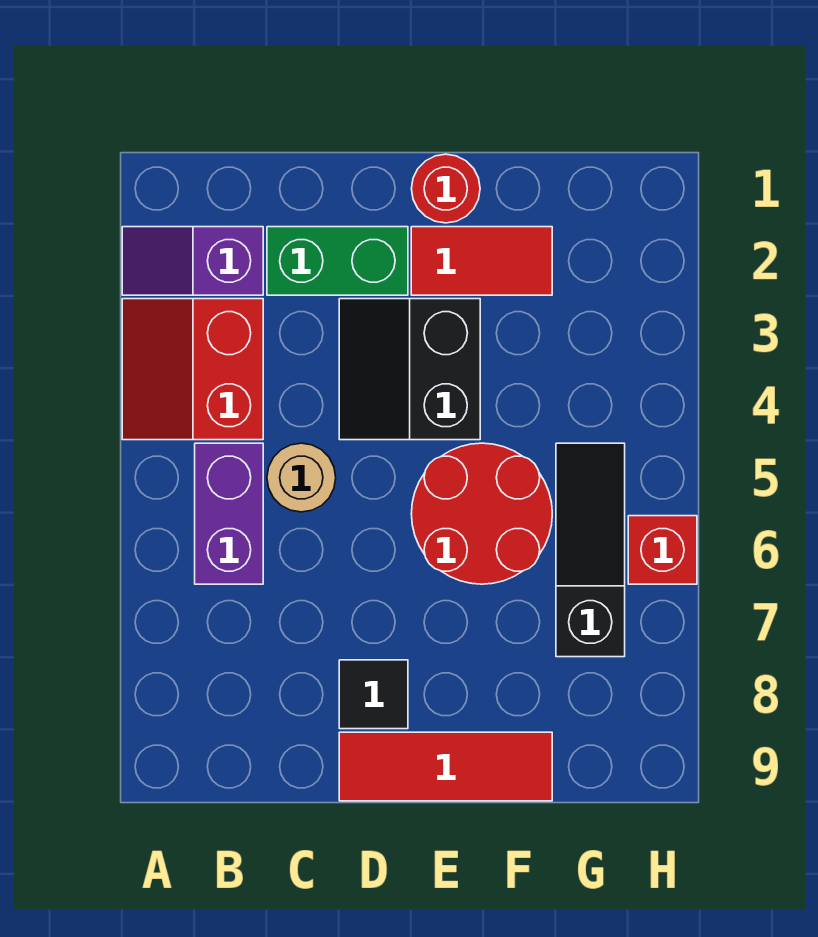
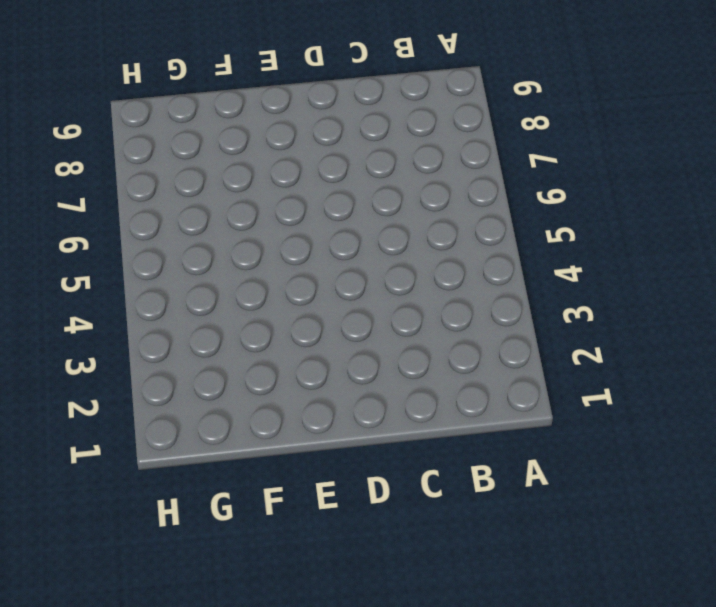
none -> purple 1x2 slope [122,227,263,295]
none -> red 2x2 slope [122,299,263,440]
none -> purple 1x2 brick [195,443,263,584]

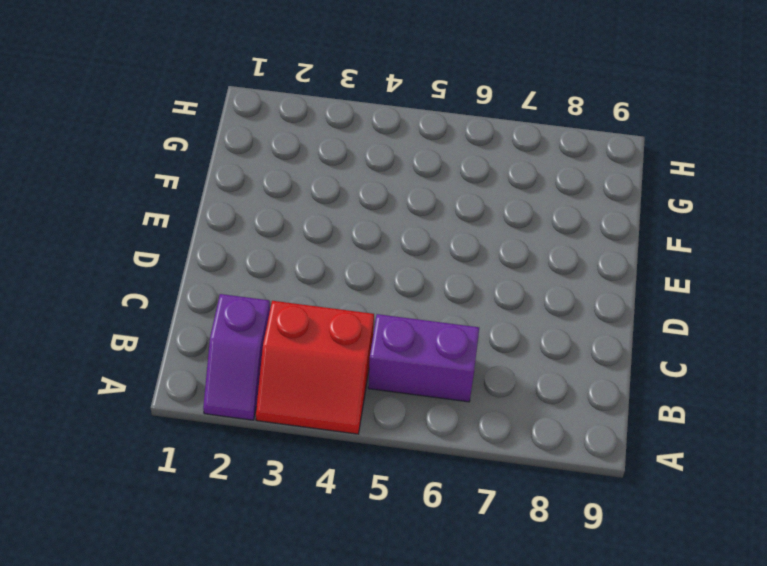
none -> green 1x2 brick [267,227,408,295]
none -> tan 1x1 round brick [267,443,336,512]
none -> black 2x2 slope [339,299,480,440]

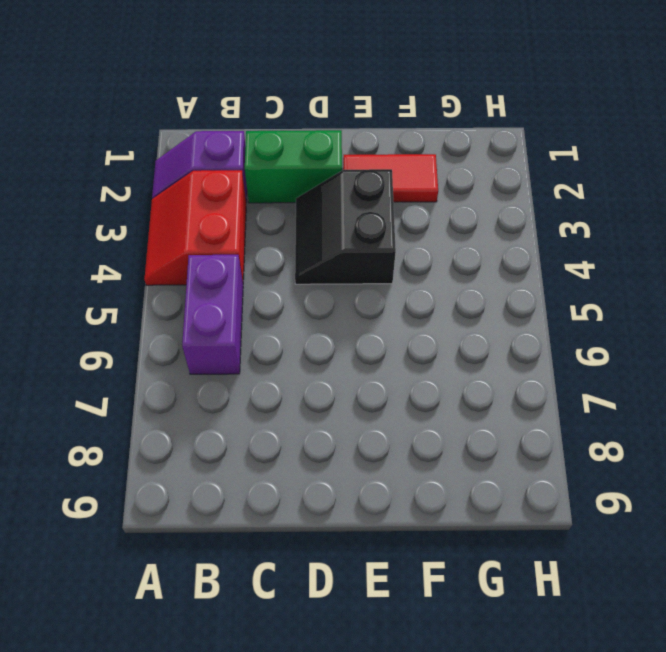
none -> tan 1x1 round brick [267,443,336,512]
none -> black 1x1 tile [339,660,408,729]
none -> red 1x3 tile [339,732,552,801]

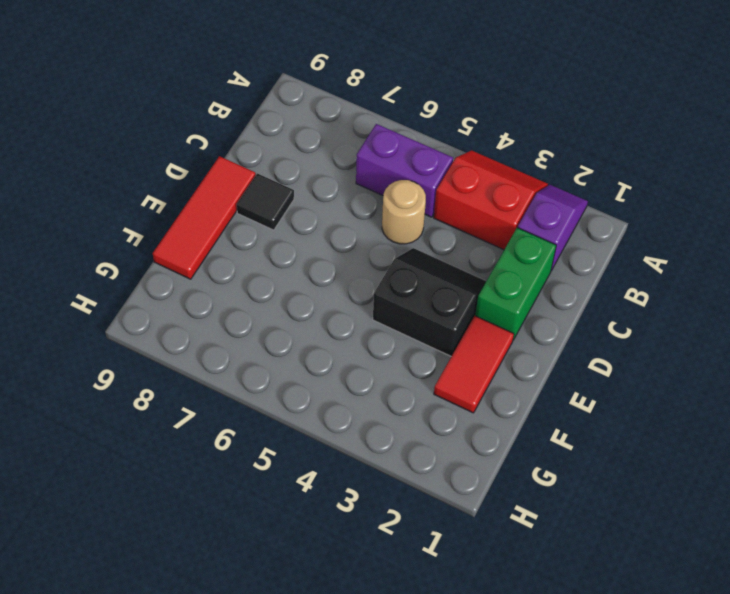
none -> red 1x1 round brick [411,154,480,223]
none -> red 2x2 round brick [411,443,552,584]
none -> black 1x3 slope [556,443,625,657]

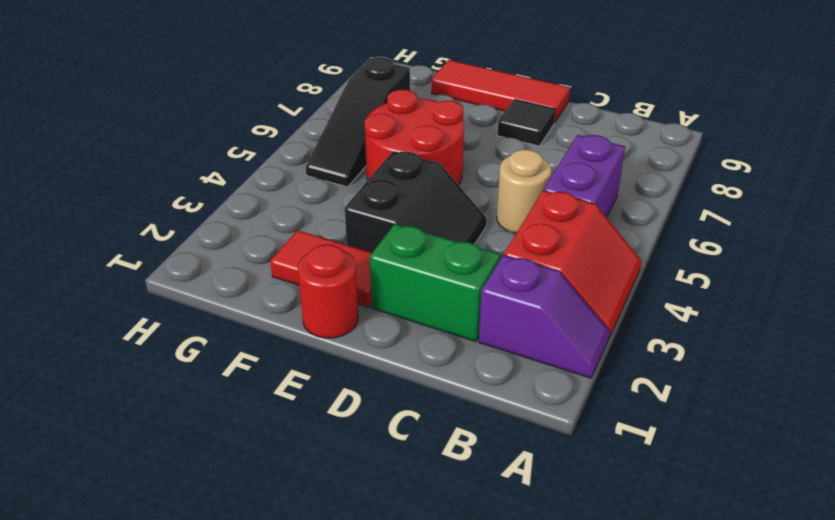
none -> red 1x1 brick [628,516,697,584]

